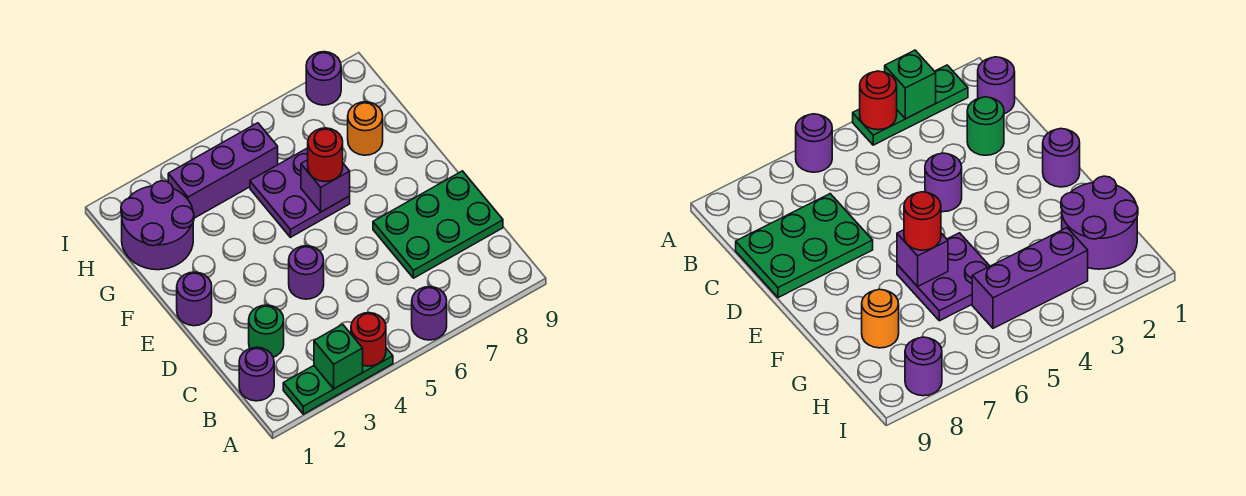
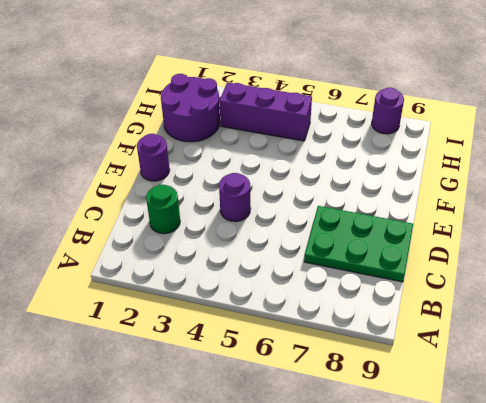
none -> green 1x3 plate [283,348,393,414]
none -> purple 1x1 round brick [412,287,447,340]
none -> purple 1x1 round brick [239,347,274,401]

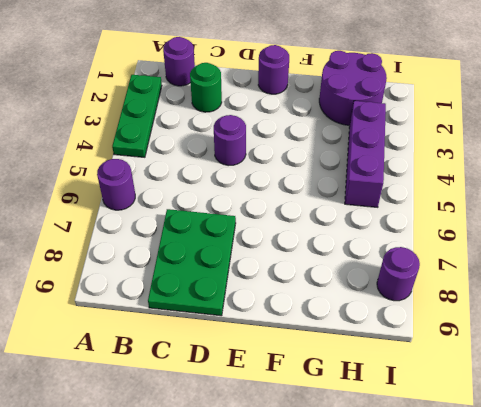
none -> purple 2x2 plate [250,148,350,237]
none -> orange 1x1 round brick [348,102,383,155]
none -> green 1x1 brick [314,324,363,389]

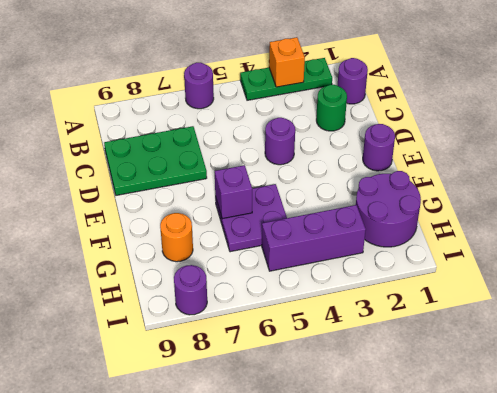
orange 1x1 brick [269,37,305,87] -> green 1x1 brick [314,324,363,389]
none -> red 1x1 round brick [351,313,386,366]
none -> red 1x1 round brick [308,128,343,182]

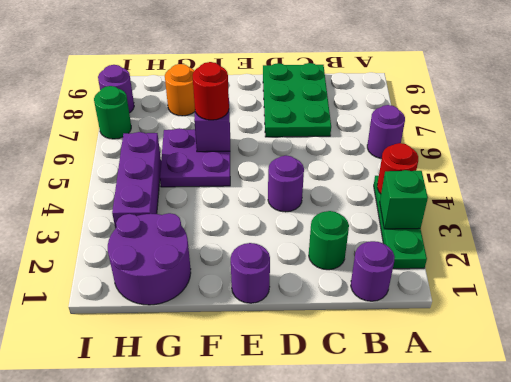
green 1x1 round brick [94,86,131,139] -> none

